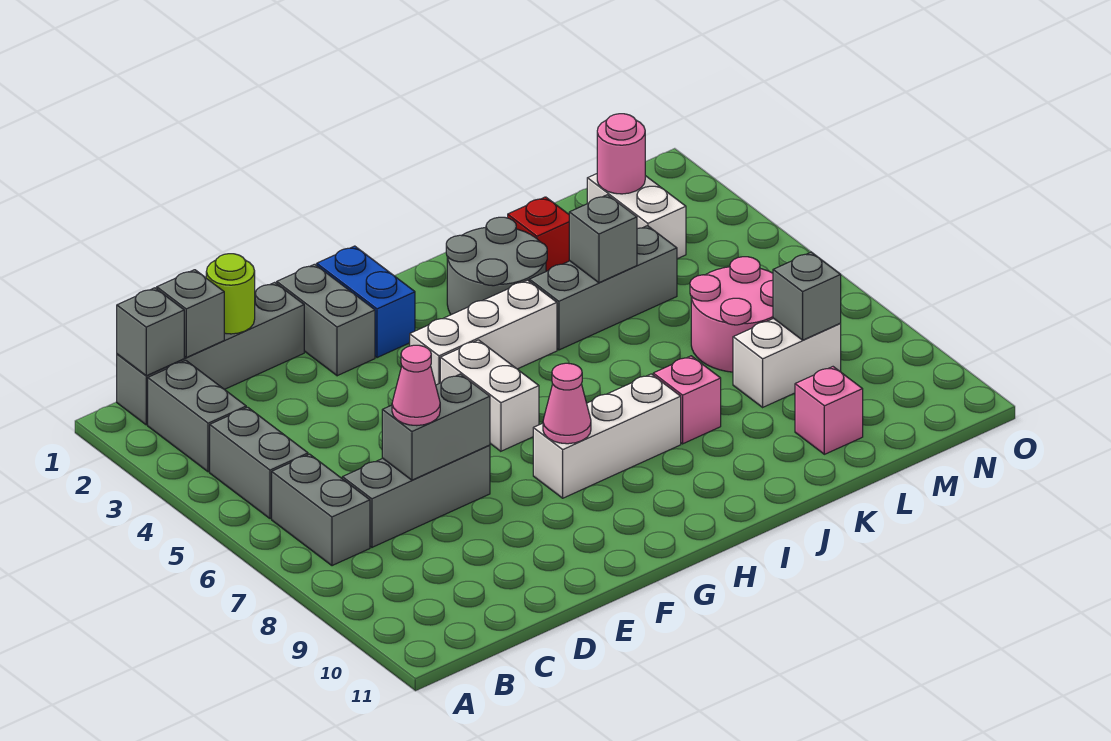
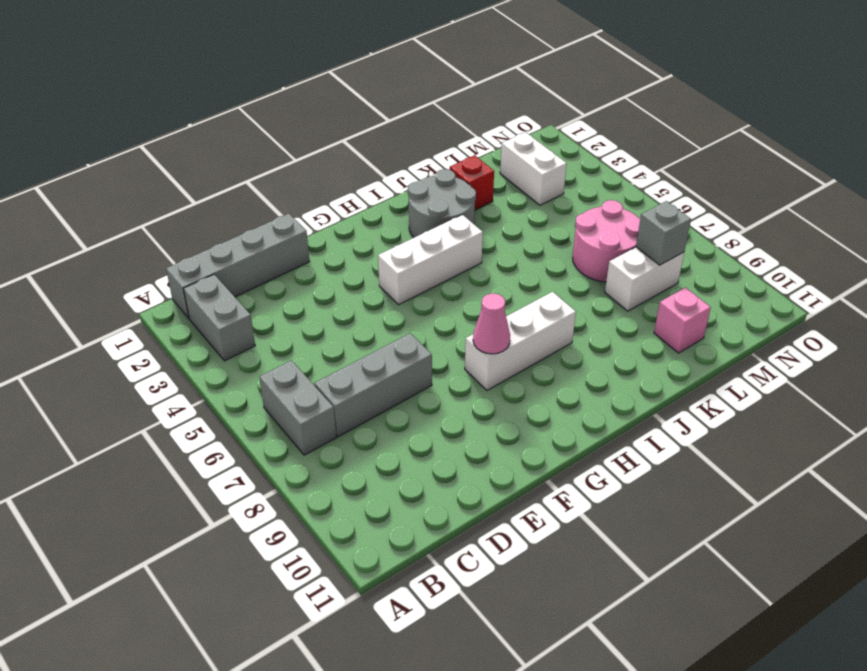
none -> grey 1x2 brick [210,407,308,519]
none -> grey 1x2 brick [277,264,375,376]
none -> blue 1x2 brick [317,246,415,358]

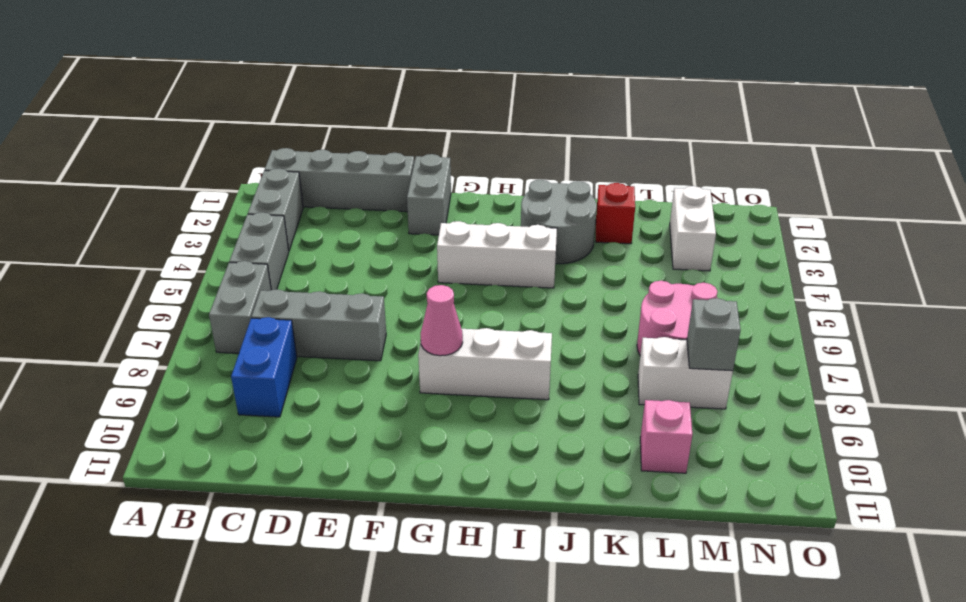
blue 1x2 brick [231,317,297,417] -> blue 1x2 brick moved to [317,246,415,358]
none -> white 1x2 brick [440,340,539,451]
none -> grey 1x3 brick [529,226,677,350]
none -> pink 1x1 brick [653,356,721,444]

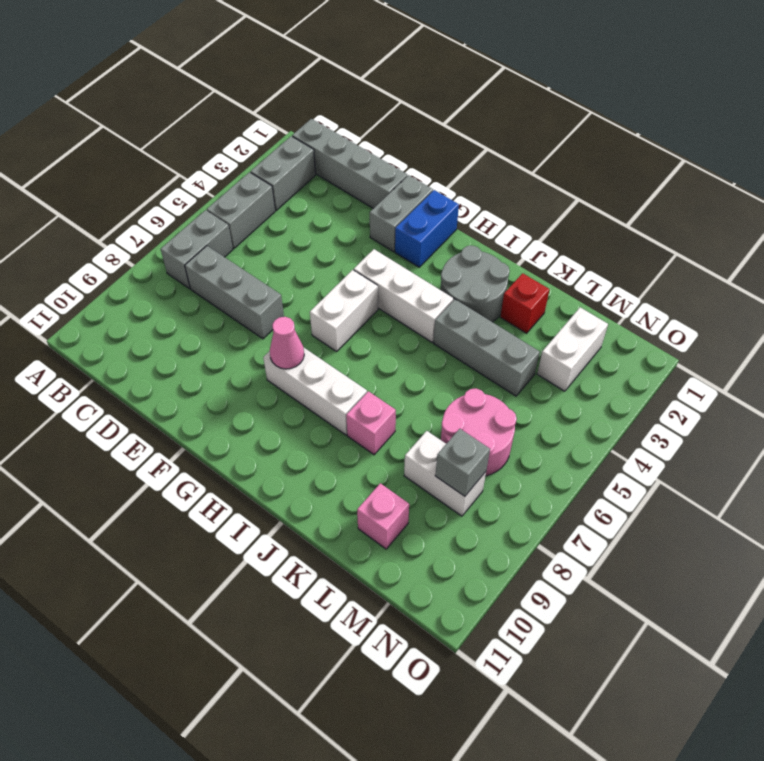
none -> grey 1x1 brick [117,288,184,376]
none -> grey 1x1 brick [157,270,224,357]
none -> lime 1x1 round brick [206,254,255,334]

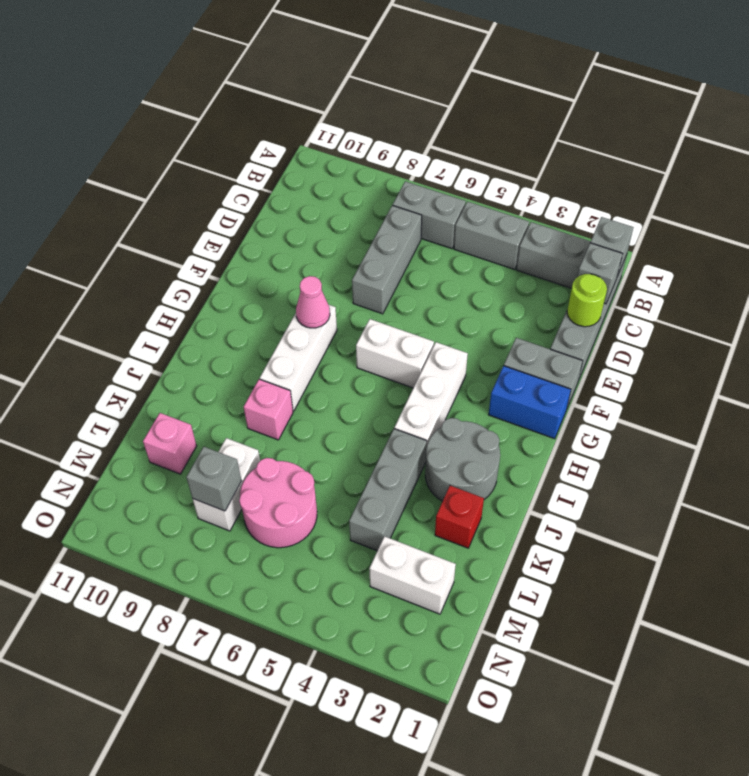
none -> grey 1x2 brick [382,374,490,480]
none -> grey 1x1 brick [569,195,637,283]
none -> pink 1x1 round brick [597,114,645,194]

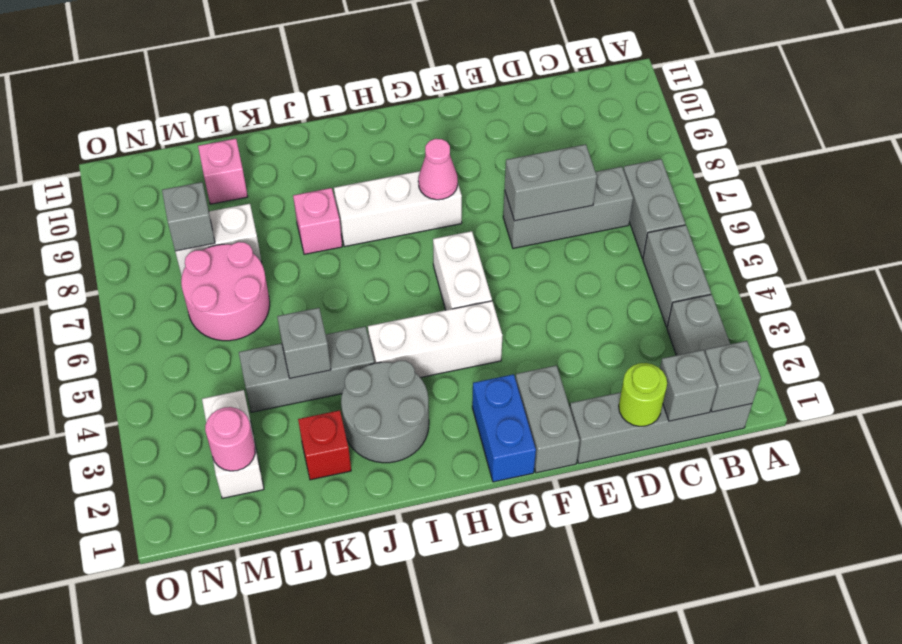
none -> pink 1x1 cone [392,345,440,426]

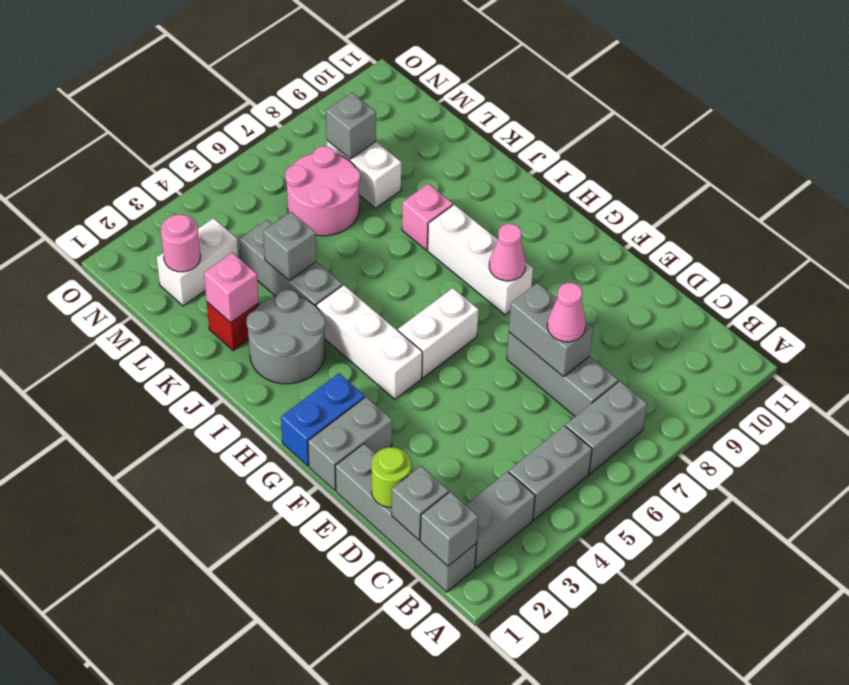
pink 1x1 brick [204,253,259,323] -> pink 1x1 brick moved to [795,367,863,454]

